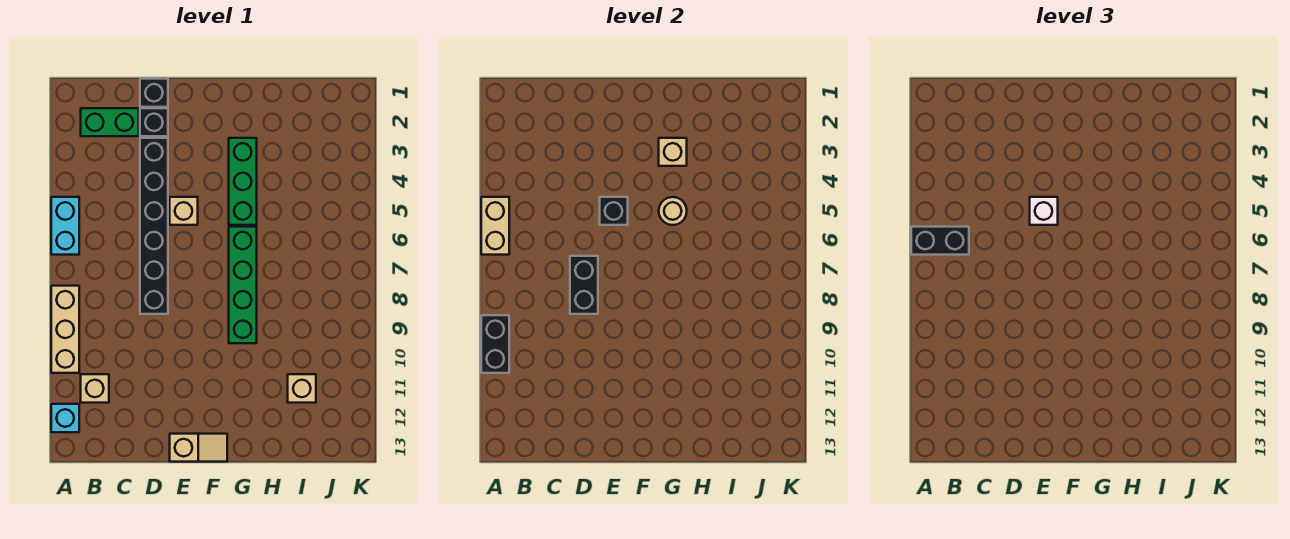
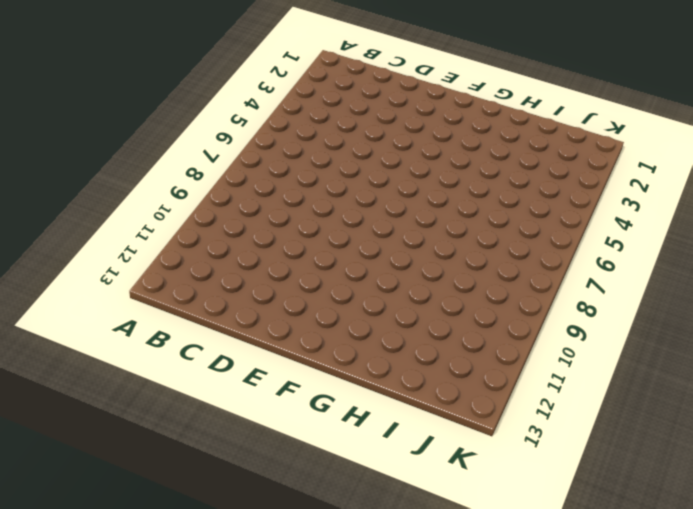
none -> cyan 1x2 brick [51,197,79,255]
none -> tan 1x3 brick [51,286,79,373]
none -> cyan 1x1 brick [51,404,79,432]

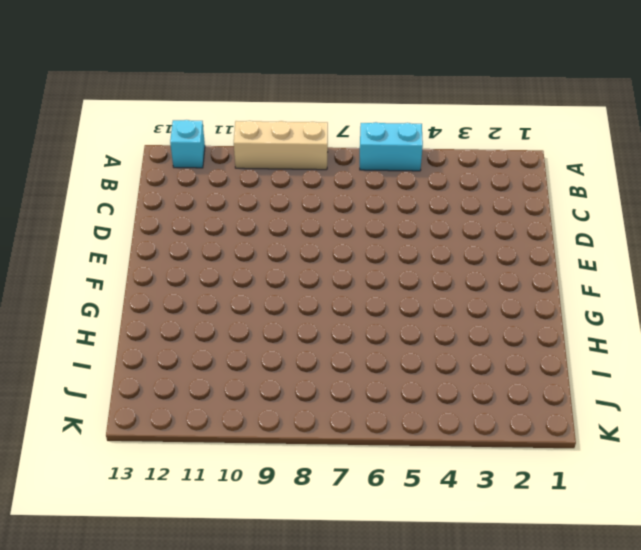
none -> green 1x2 brick [81,108,139,136]
none -> tan 1x1 brick [81,374,109,403]
none -> black 1x1 brick [140,79,168,107]

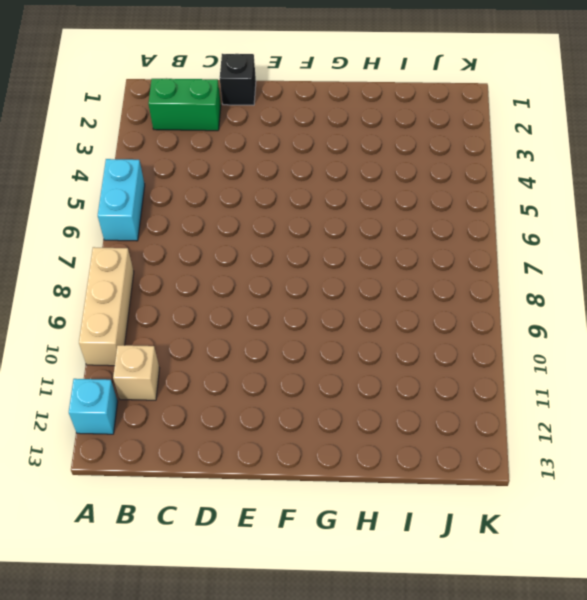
none -> black 1x1 brick [140,108,168,136]
none -> black 1x6 brick [140,138,168,314]
none -> tan 1x1 brick [170,197,198,225]

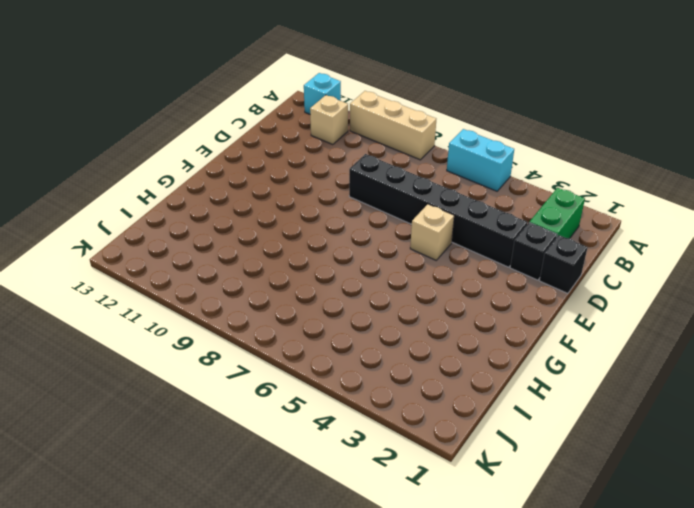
none -> tan 1x2 slope [170,434,227,462]
none -> green 1x3 brick [229,138,257,225]
none -> green 1x4 brick [229,227,257,343]

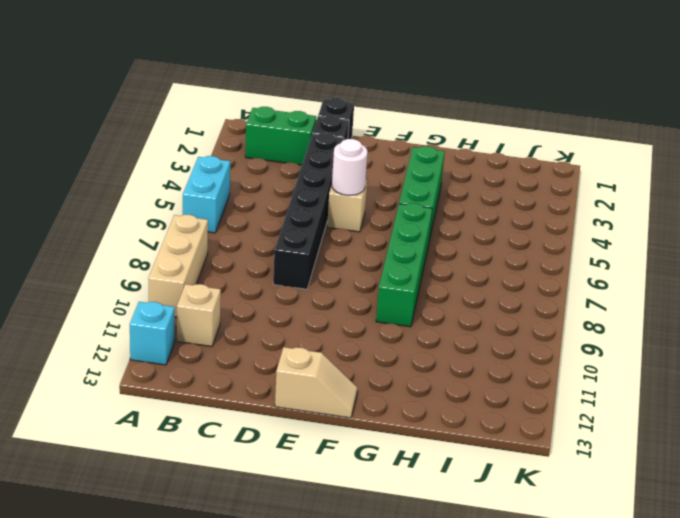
white 1x1 round brick [332,139,367,195] -> black 1x1 brick [600,197,628,225]
none -> tan 1x1 brick [288,374,316,403]
none -> tan 1x2 brick [481,197,509,255]
none -> black 1x2 brick [481,315,509,373]

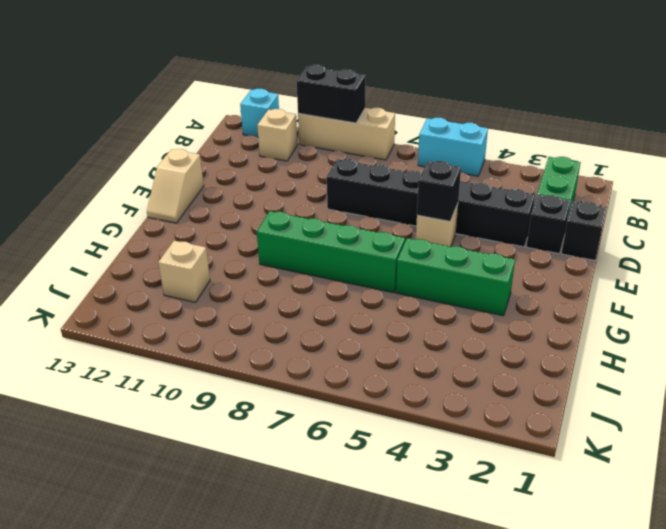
none -> tan 1x2 brick [481,197,509,255]
none -> black 1x2 brick [570,256,598,314]
none -> tan 1x1 brick [659,138,687,166]

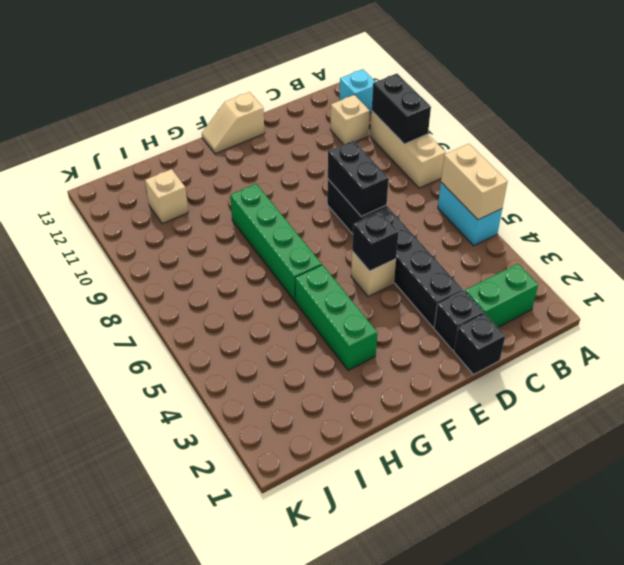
none -> tan 1x1 brick [659,138,687,166]
none -> tan 1x1 round brick [659,197,687,225]
none -> black 1x2 brick [911,227,969,255]

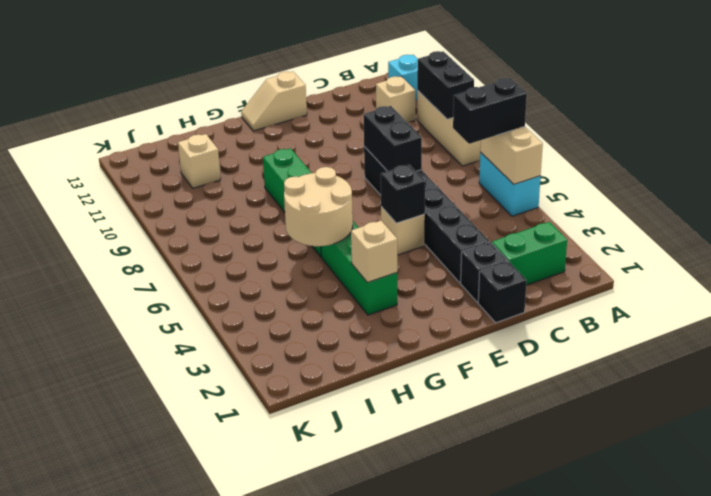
tan 2x2 round brick [284,167,353,246] -> tan 1x1 round brick [659,197,687,225]
none -> white 1x1 brick [1030,197,1058,225]

